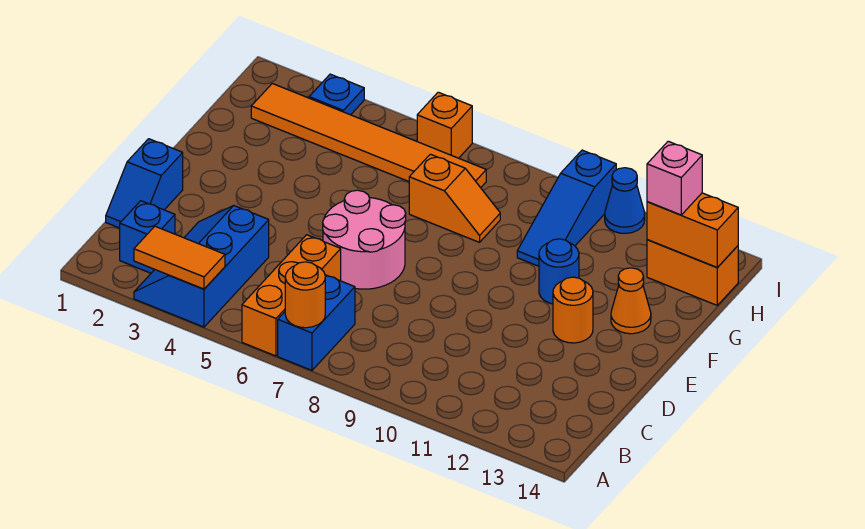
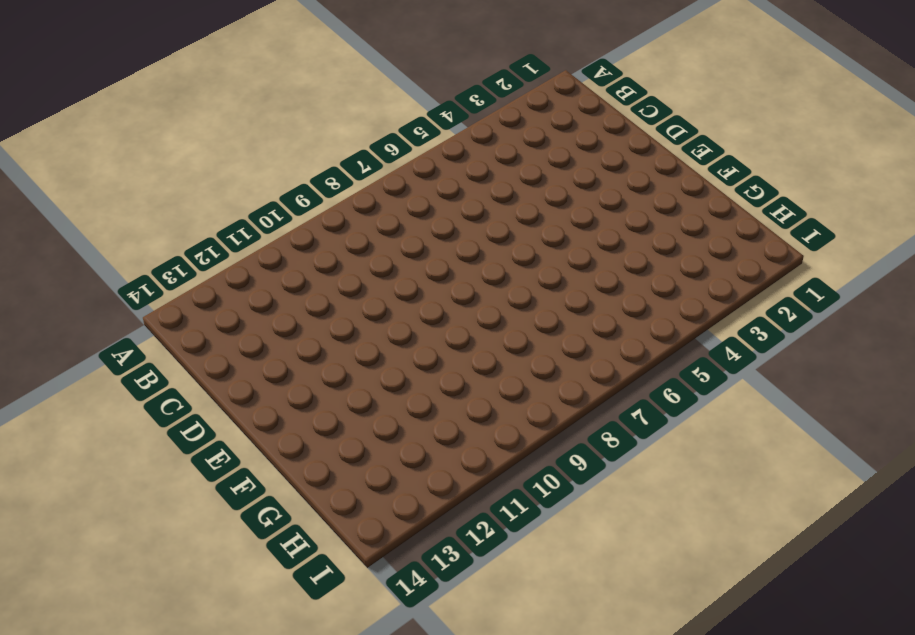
none -> blue 2x3 slope [134,206,269,327]
none -> orange 1x3 brick [242,235,341,356]
none -> blue 1x2 brick [278,275,355,370]

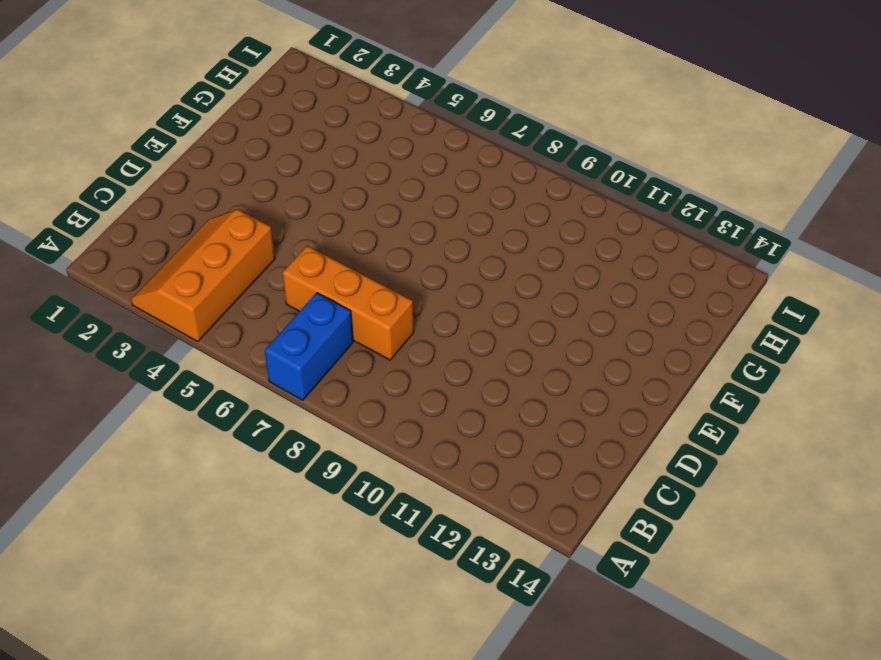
orange 2x3 slope [131,209,275,342] -> blue 2x3 slope [134,206,269,327]
orange 1x3 brick [283,246,414,360] -> orange 1x3 brick turned to [242,235,341,356]
none -> blue 1x1 brick [120,201,175,273]
none -> blue 1x2 slope [106,139,183,228]
none -> pink 2x2 round brick [323,190,406,289]

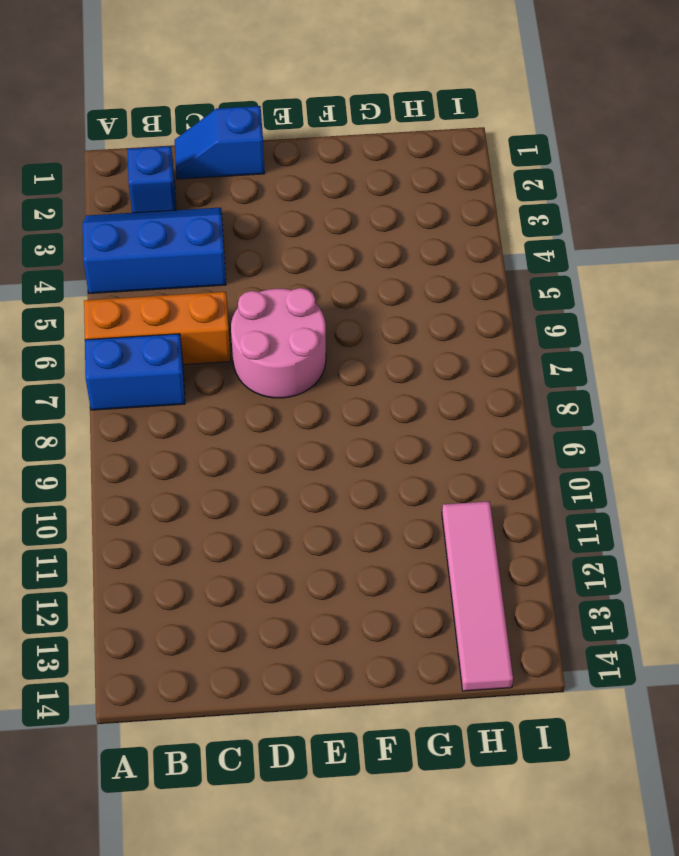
pink 1x4 tile [442,501,513,691] -> orange 1x2 brick [647,240,738,305]
none -> orange 1x1 round brick [553,277,593,343]
none -> blue 1x1 round brick [539,239,579,304]
none -> orange 1x1 cone [611,268,651,334]

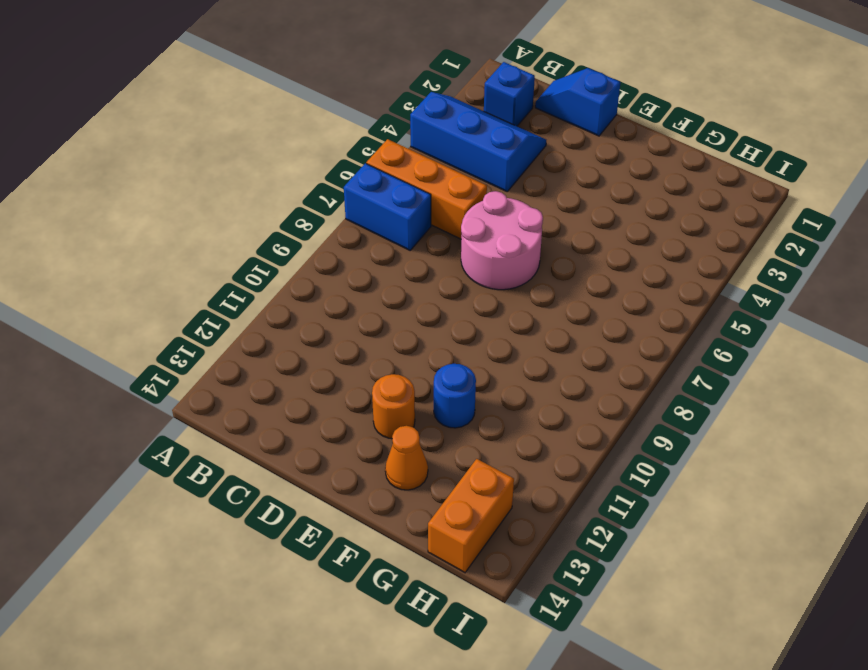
none -> orange 1x2 slope [409,154,500,242]
none -> blue 1x3 slope [517,150,616,266]
none -> orange 1x6 tile [251,84,486,188]

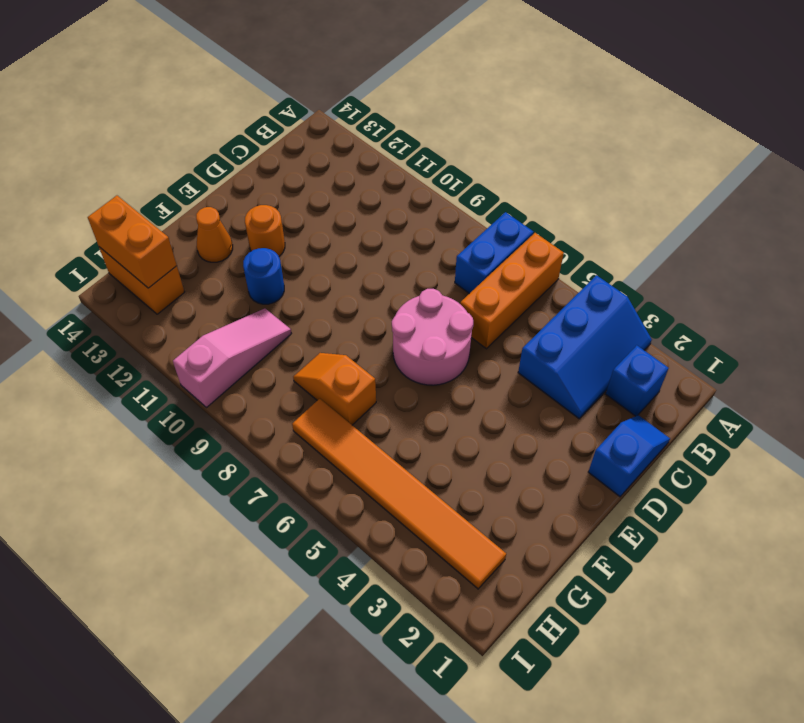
pink 1x3 slope [173,308,291,408] -> blue 1x3 slope [517,150,616,266]
none -> blue 1x1 plate [309,74,364,115]
none -> orange 1x1 brick [417,92,472,158]
none -> blue 1x1 cone [605,168,645,233]

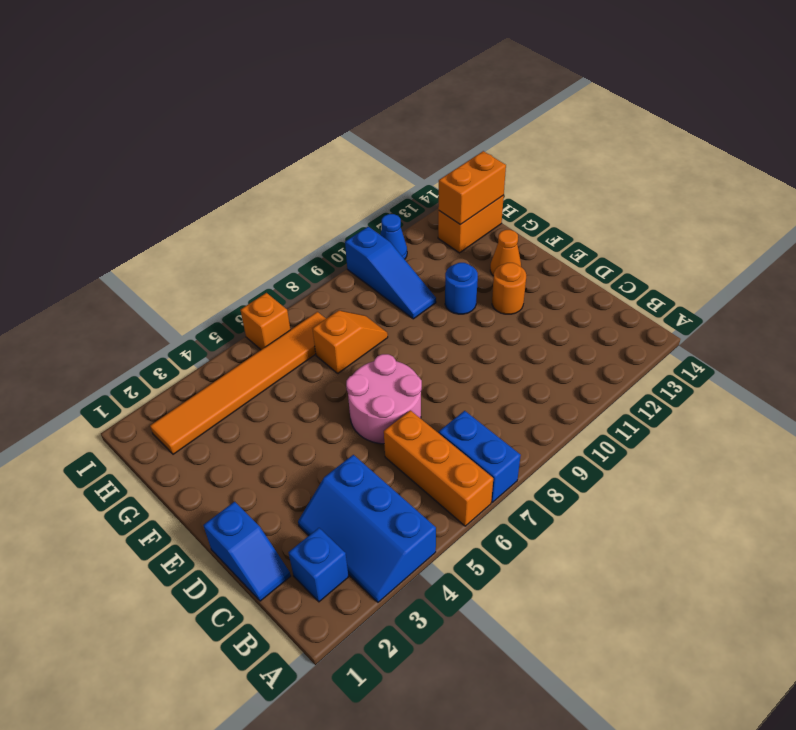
none -> blue 1x1 plate [309,74,364,115]
none -> orange 1x2 tile [134,226,225,289]
none -> orange 1x1 round brick [285,262,325,328]

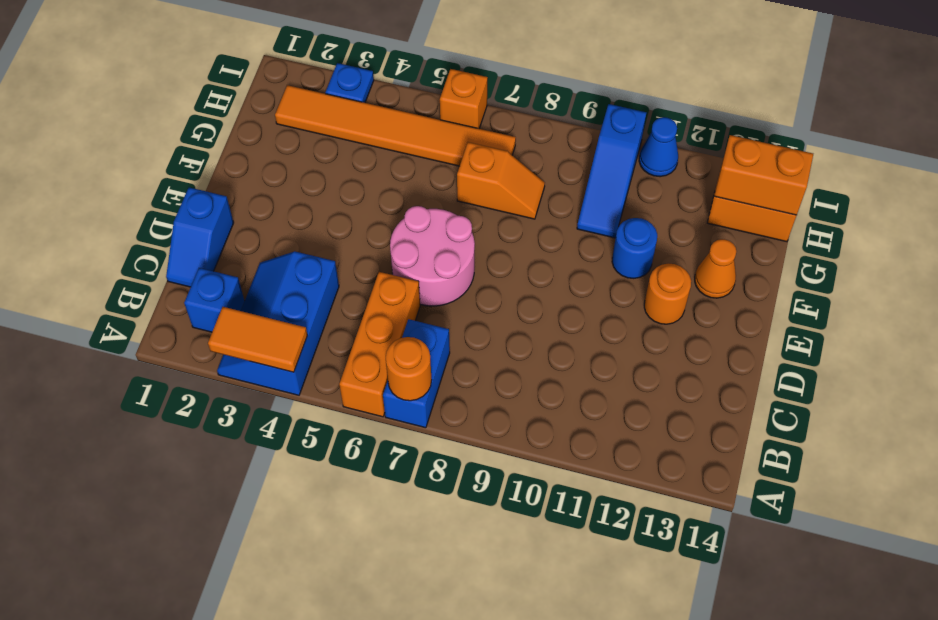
none -> pink 1x1 brick [647,141,702,215]

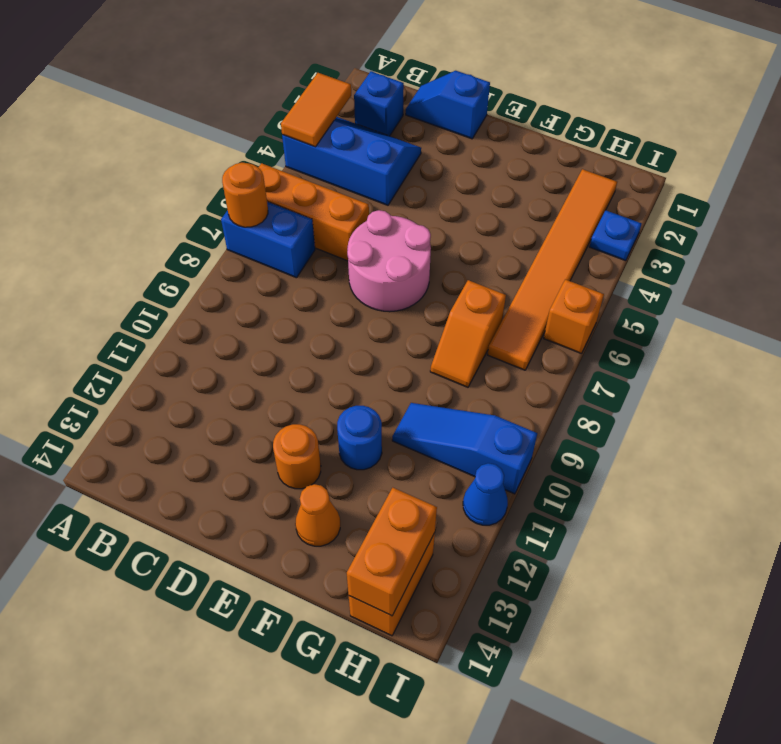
none -> pink 1x1 brick [647,141,702,215]

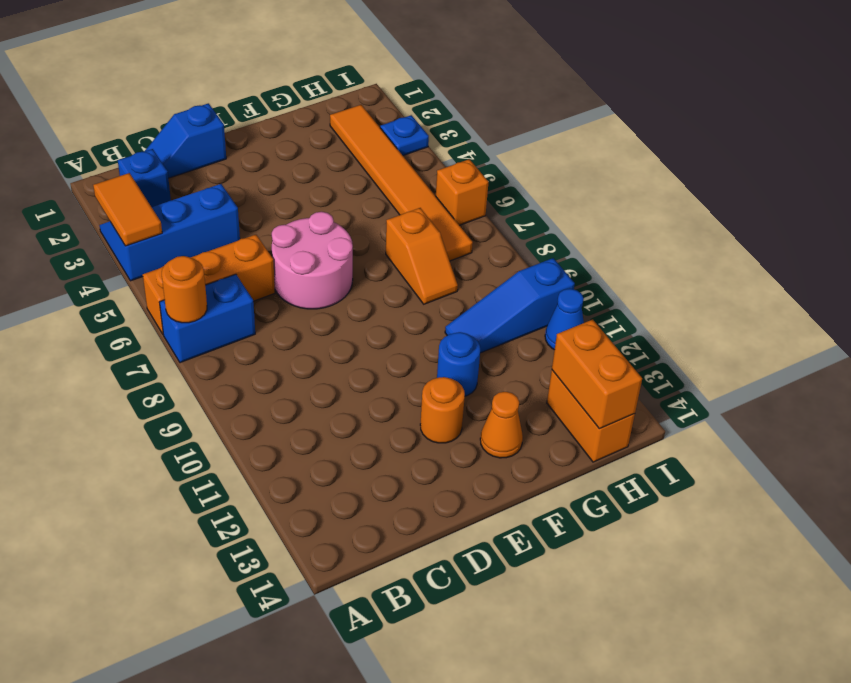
none -> pink 1x1 brick [647,141,702,215]

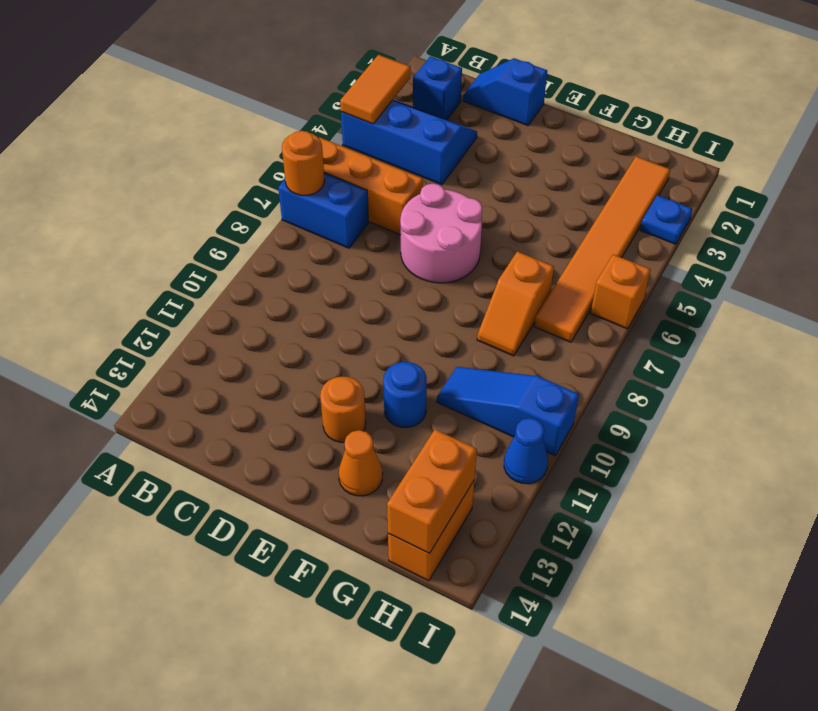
none -> pink 1x1 brick [647,141,702,215]

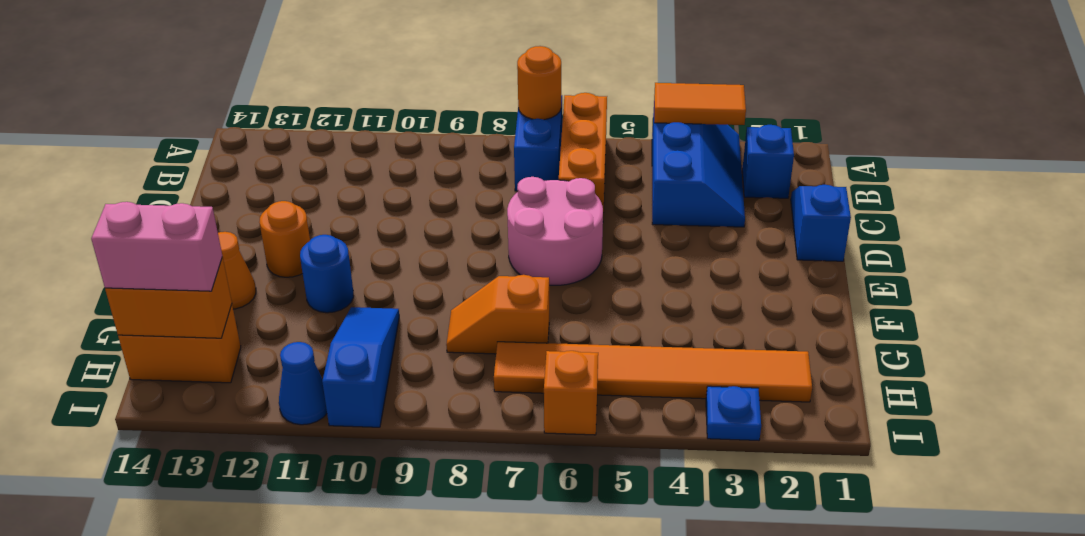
pink 1x2 brick [91,202,222,291] -> pink 1x1 brick [647,141,702,215]

